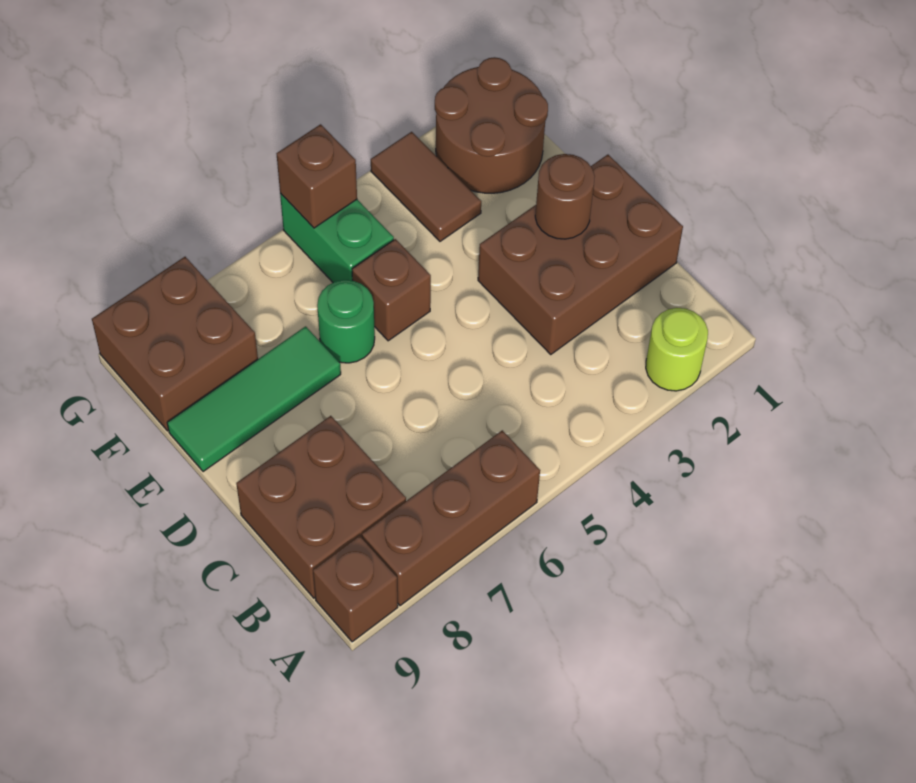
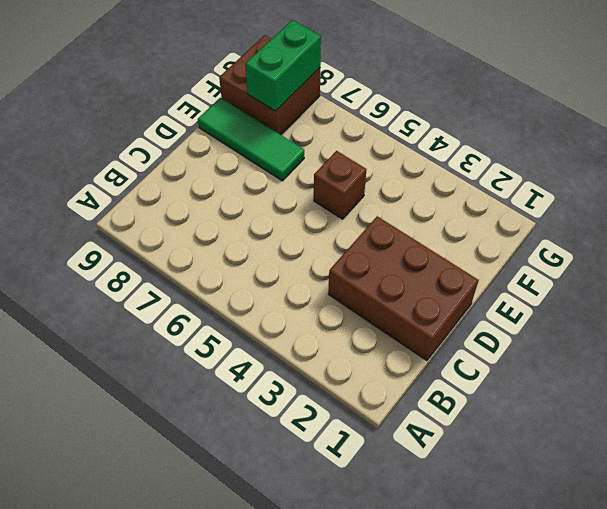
green 1x2 brick [245,20,321,111] -> green 1x2 brick moved to [280,193,394,283]
none -> lime 1x1 round brick [646,308,708,391]
none -> brown 1x3 brick [362,430,540,606]
none -> brown 1x1 brick [313,536,398,642]

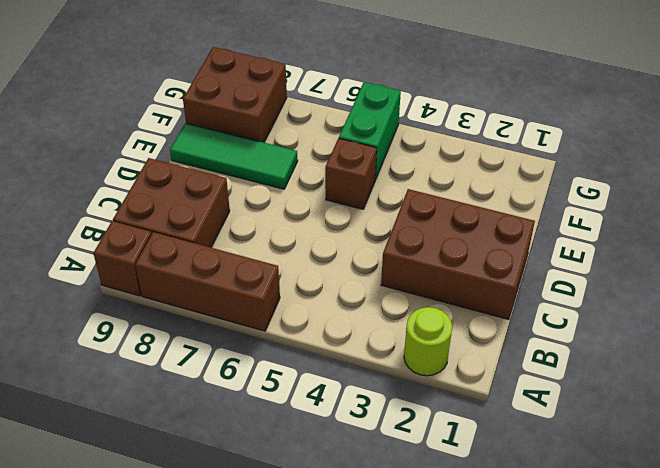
none -> green 1x1 round brick [317,280,375,363]
none -> brown 2x2 round brick [435,57,548,193]
none -> brown 1x2 tile [371,132,481,241]

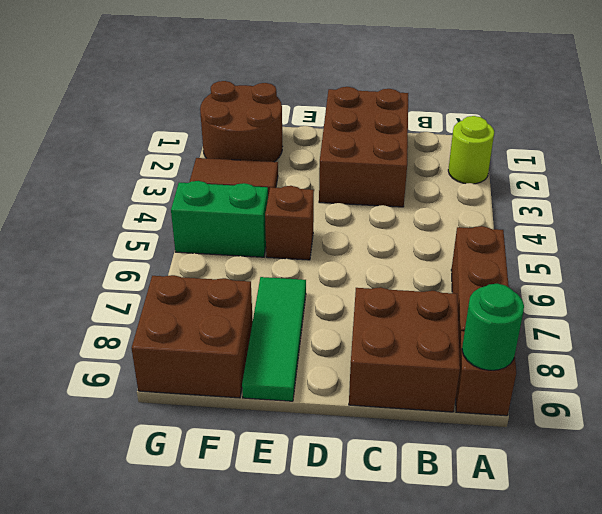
green 1x1 round brick [462,284,524,370] -> green 1x1 round brick moved to [317,280,375,363]
none -> brown 1x1 round brick [535,154,595,239]
none -> brown 1x1 brick [277,124,357,228]

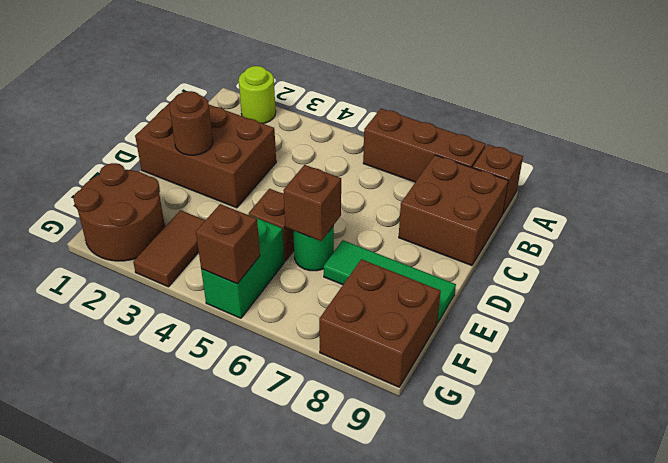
brown 1x1 brick [283,165,341,241] -> none

